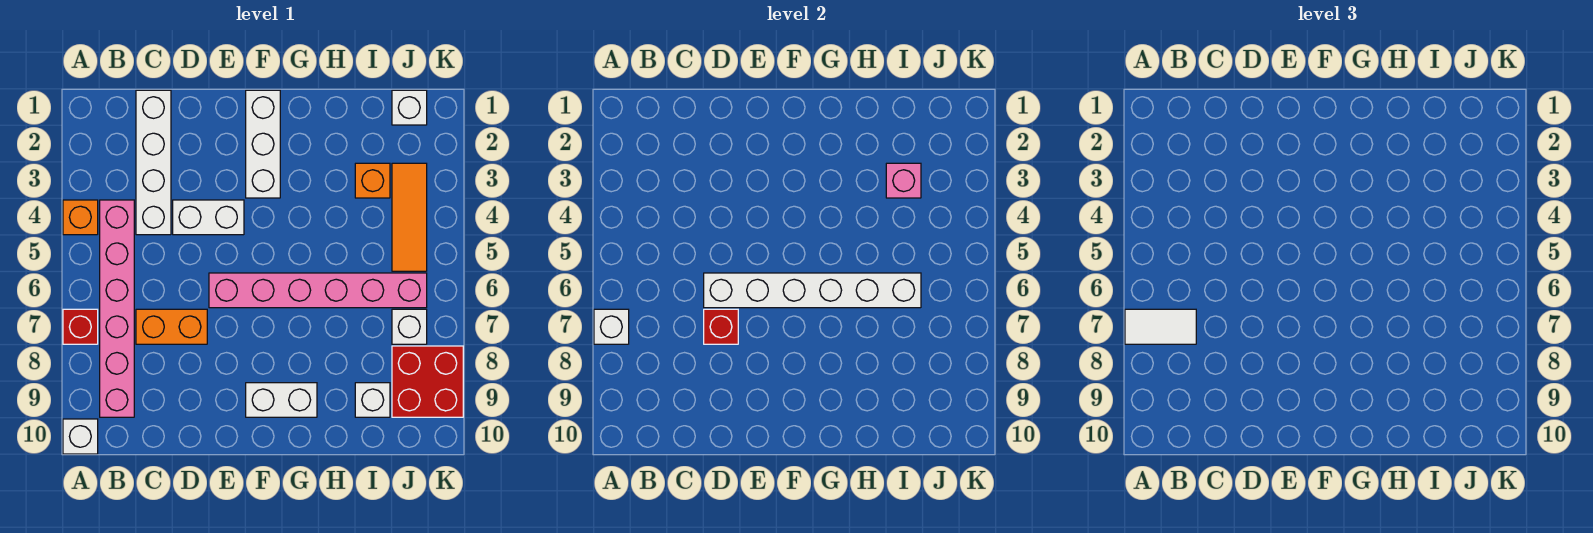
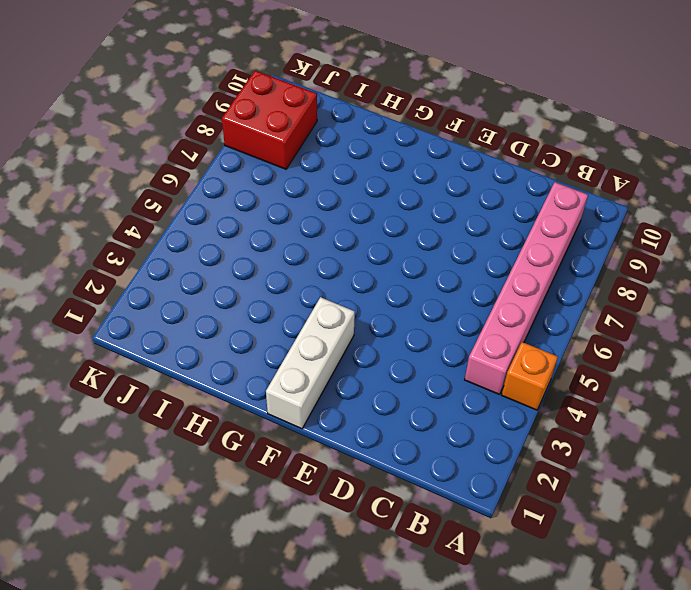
none -> red 1x1 brick [63,309,98,344]
none -> white 1x1 brick [63,419,98,454]
none -> white 1x4 brick [136,90,171,235]

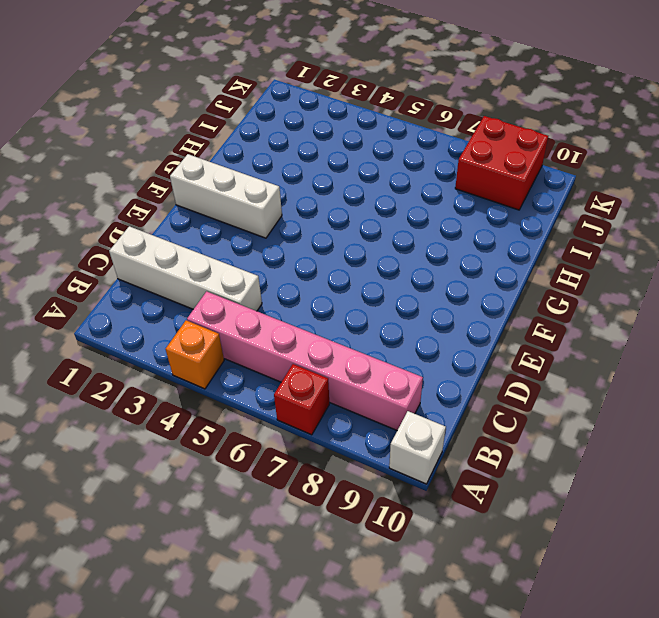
none -> orange 1x2 brick [136,309,207,344]
none -> white 1x2 brick [173,200,244,235]
none -> pink 1x6 brick [209,273,427,308]

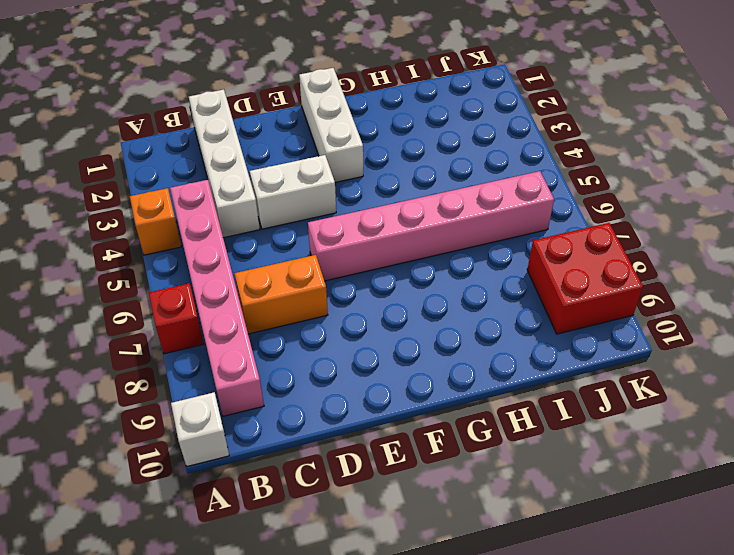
none -> white 1x2 brick [246,383,317,417]
none -> orange 1x1 brick [355,163,390,198]
none -> white 1x1 brick [355,383,390,417]

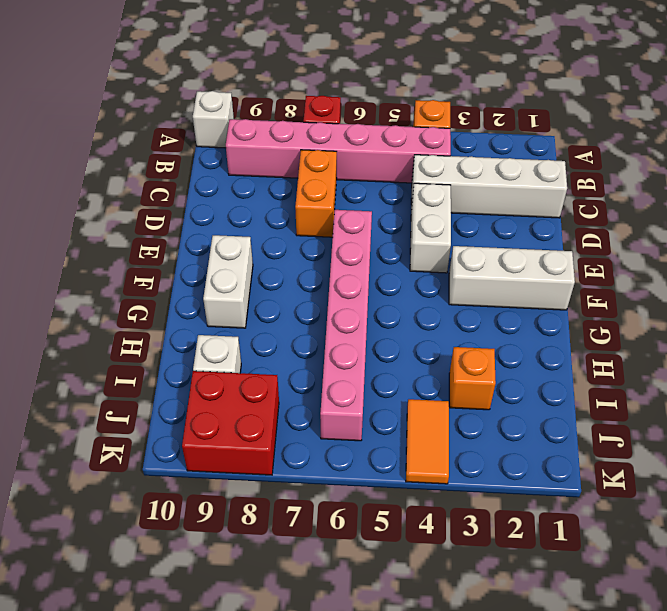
orange 1x2 tile [406,399,449,484] -> orange 1x3 tile [392,163,427,271]
none -> white 1x1 brick [392,90,427,125]
none -> white 1x1 brick [392,309,427,344]
none -> white 1x1 brick [594,309,629,344]

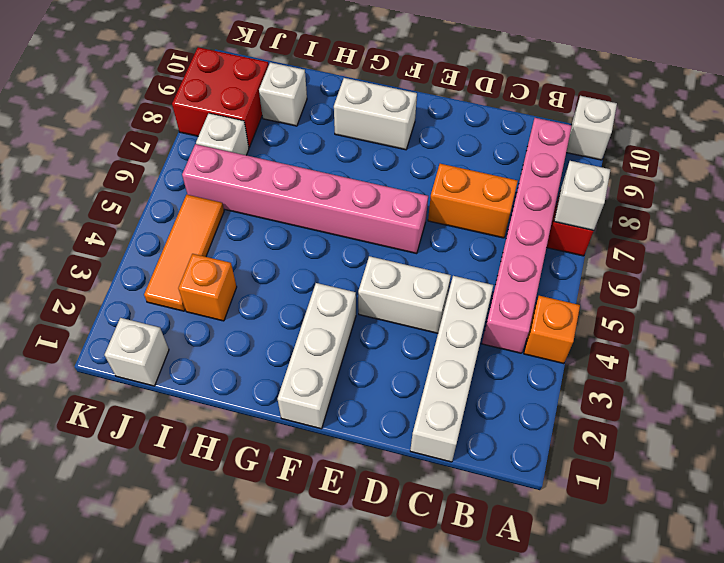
none -> white 1x6 brick [704,273,921,308]
none -> red 1x1 brick [704,309,738,344]
none -> pink 1x1 brick [886,163,921,198]

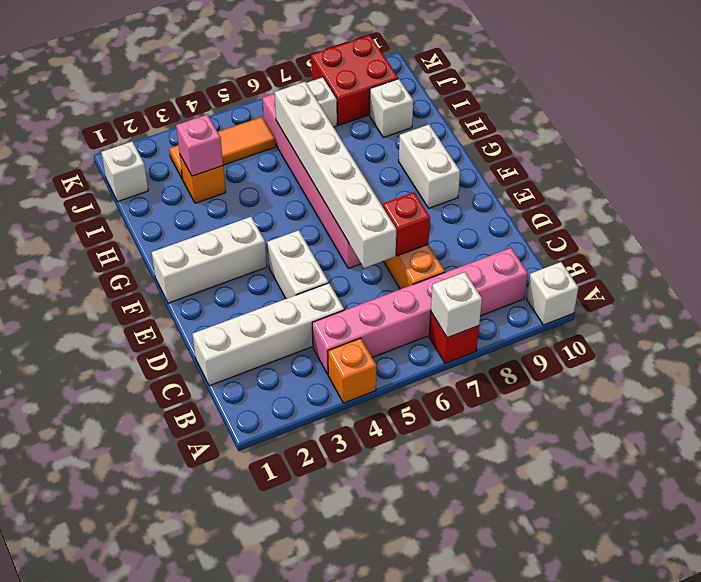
none -> white 1x2 tile [1125,309,1196,344]

